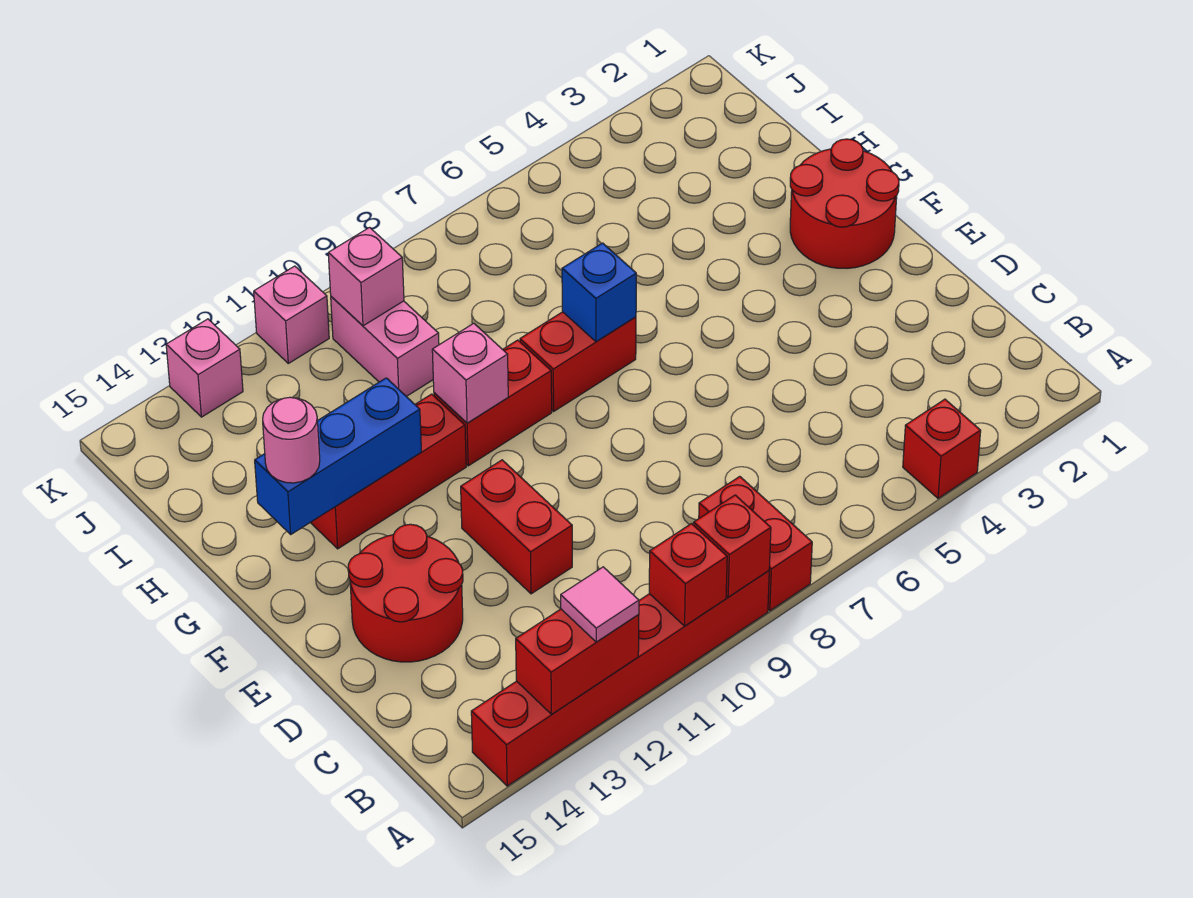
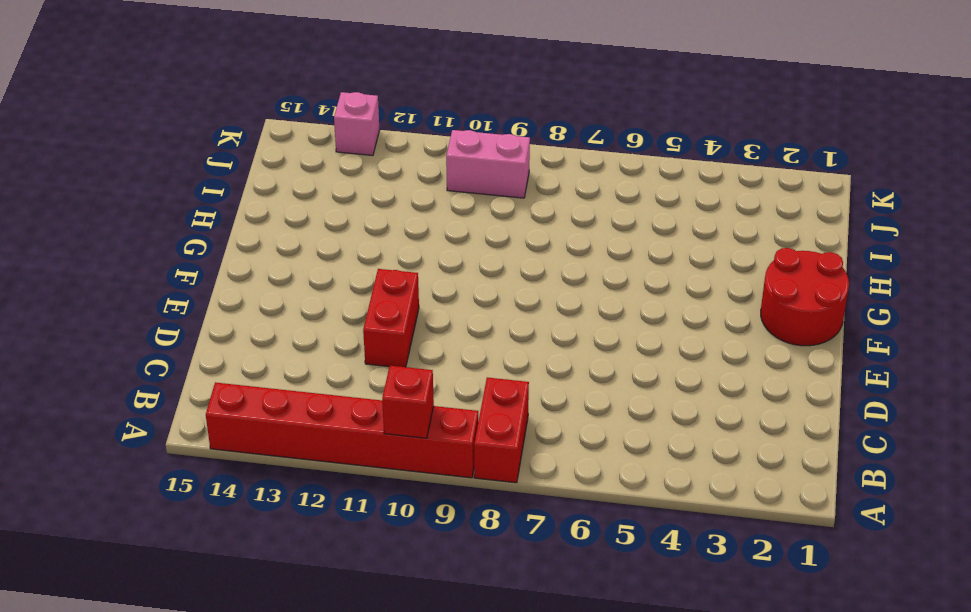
pink 1x2 brick [446,130,530,198] -> pink 1x2 brick turned to [331,297,439,396]
none -> red 1x1 brick [903,399,981,498]
none -> red 2x2 round brick [348,524,463,662]
none -> red 1x2 brick [520,312,636,411]

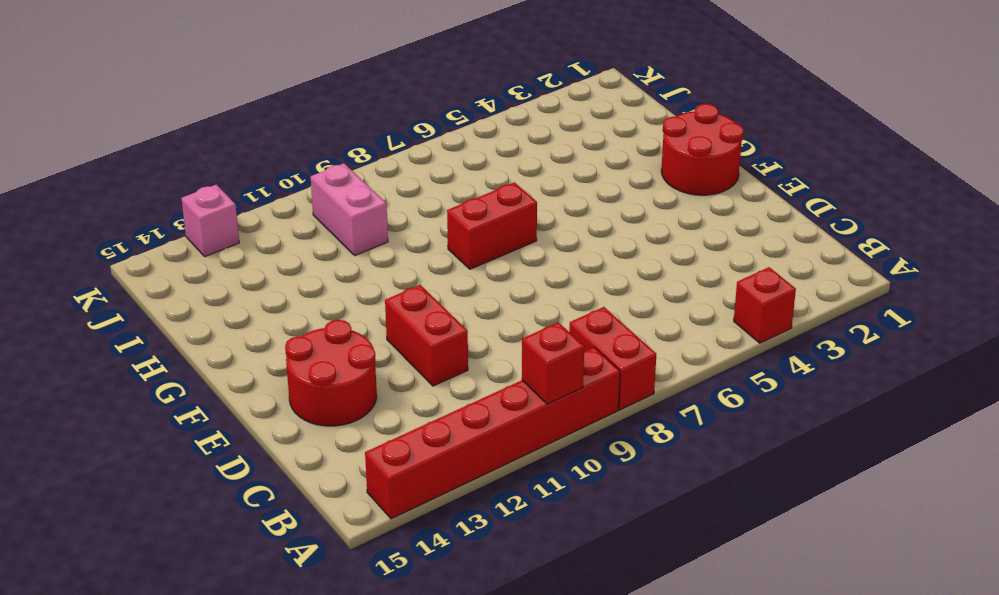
none -> red 1x2 brick [434,340,552,466]
none -> red 1x3 brick [310,394,466,549]
none -> pink 1x1 brick [254,266,329,363]

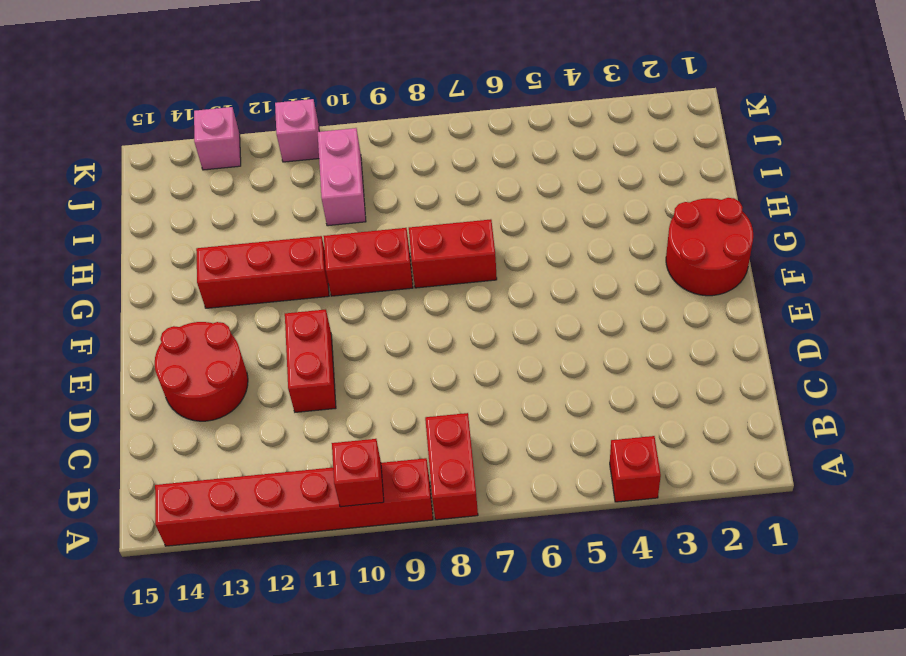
none -> red 1x1 brick [694,495,771,597]
none -> red 1x2 brick [516,609,639,714]
none -> blue 1x1 brick [562,243,636,342]

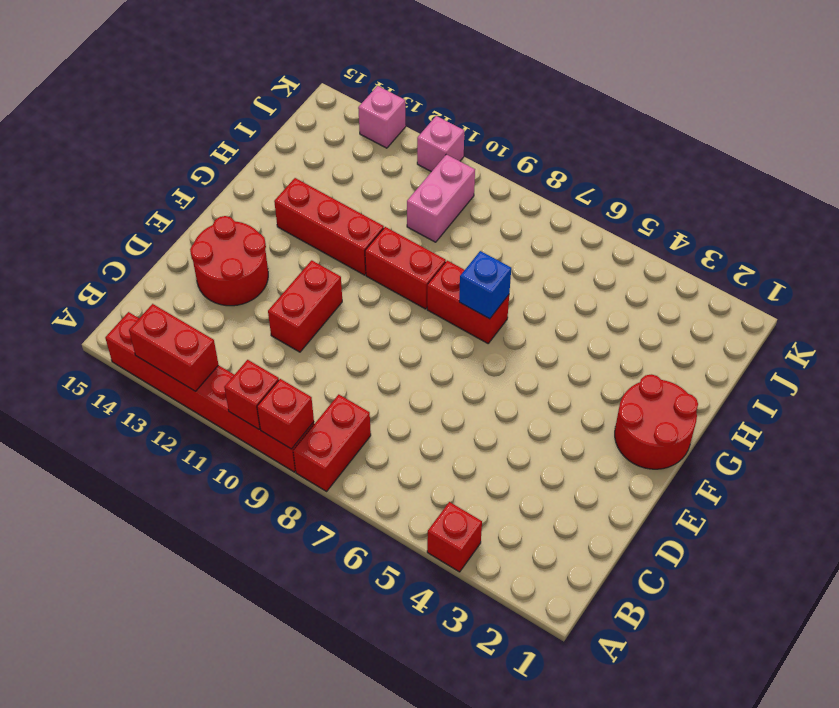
none -> pink 1x1 brick [432,323,508,423]
none -> blue 1x3 brick [255,378,421,534]
none -> pink 1x1 brick [328,227,404,326]

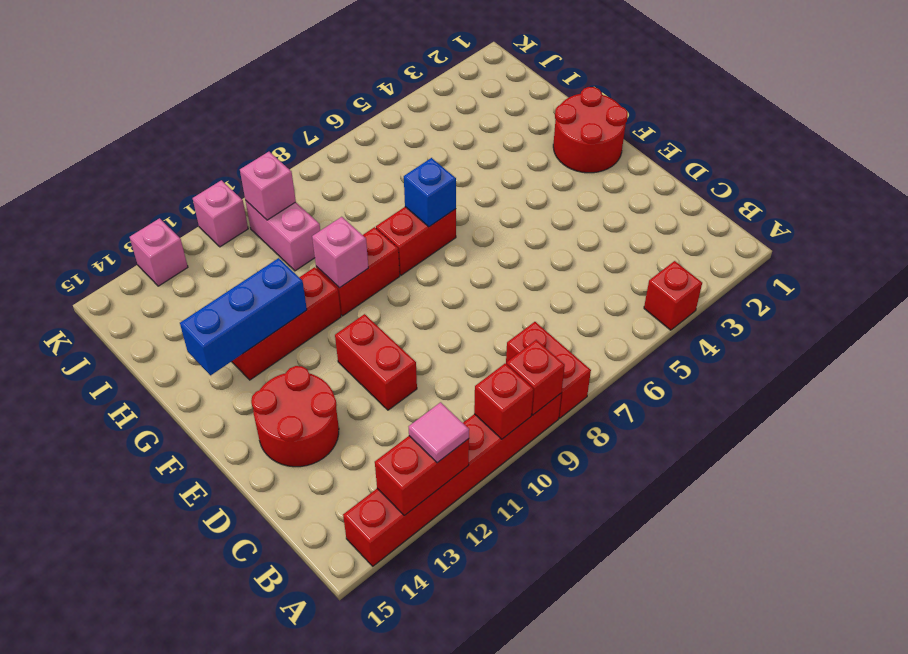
none -> pink 1x1 round brick [263,397,320,483]

